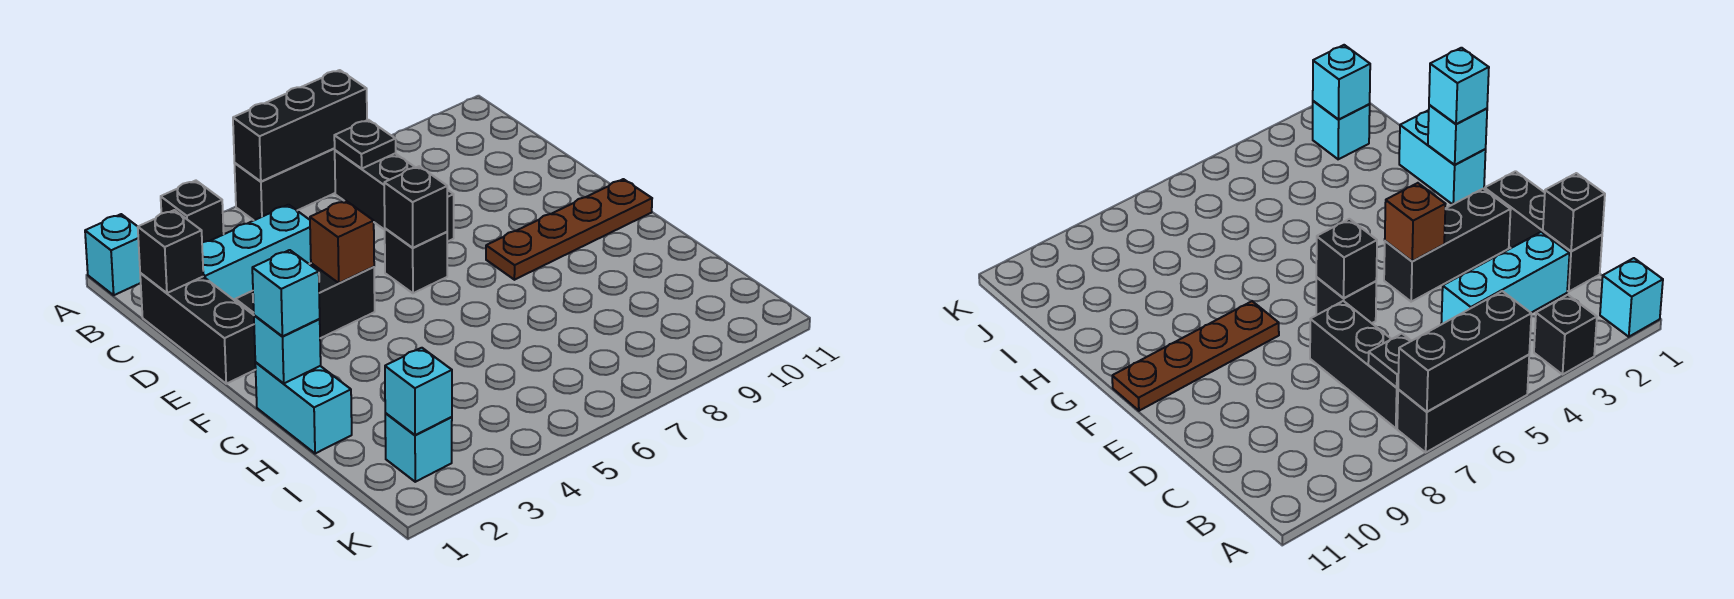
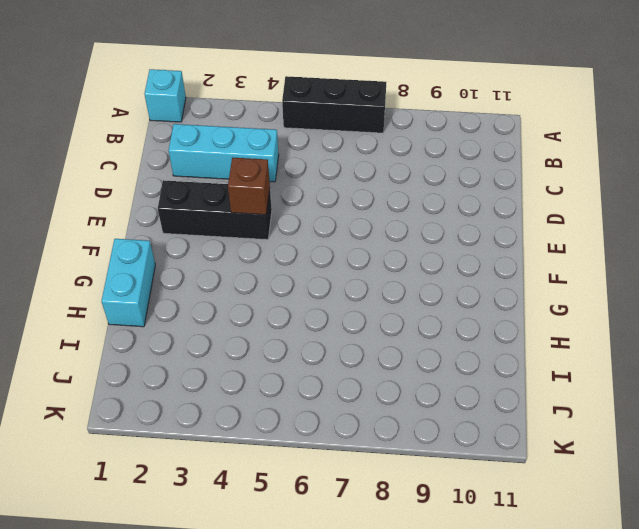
none -> black 1x1 brick [161,181,224,242]
none -> black 1x3 brick [335,150,454,242]
none -> black 1x3 brick [140,273,256,384]

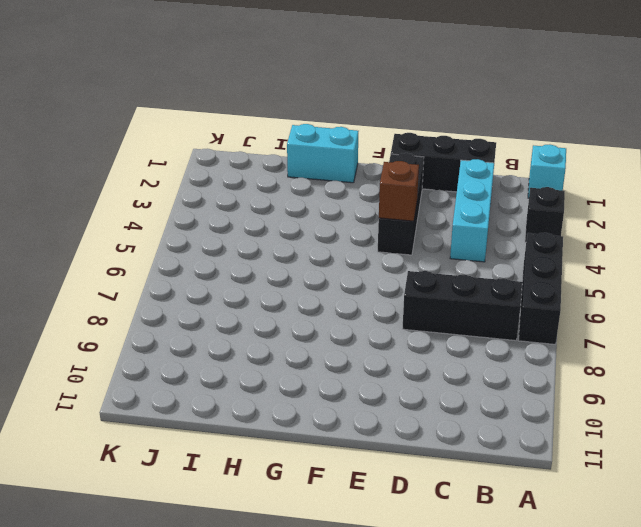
none -> black 1x1 brick [385,228,447,293]
none -> brown 1x4 plate [486,179,652,280]
none -> cyan 1x1 brick [385,413,452,482]

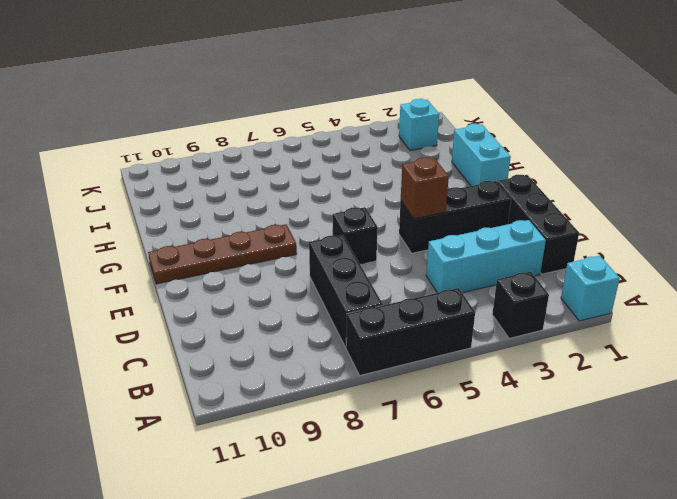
none -> black 1x3 brick [233,70,367,181]
none -> black 1x1 plate [334,120,396,168]
none -> black 1x1 brick [138,210,203,293]

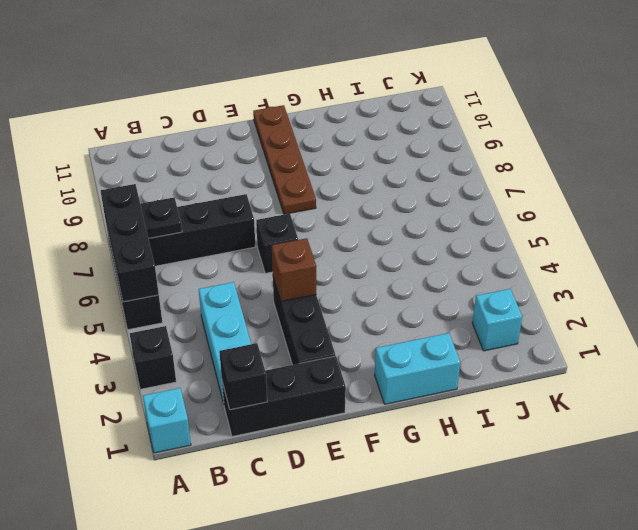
none -> black 1x1 brick [384,166,447,248]
none -> cyan 1x1 brick [254,315,321,384]
none -> cyan 1x1 brick [385,348,452,435]

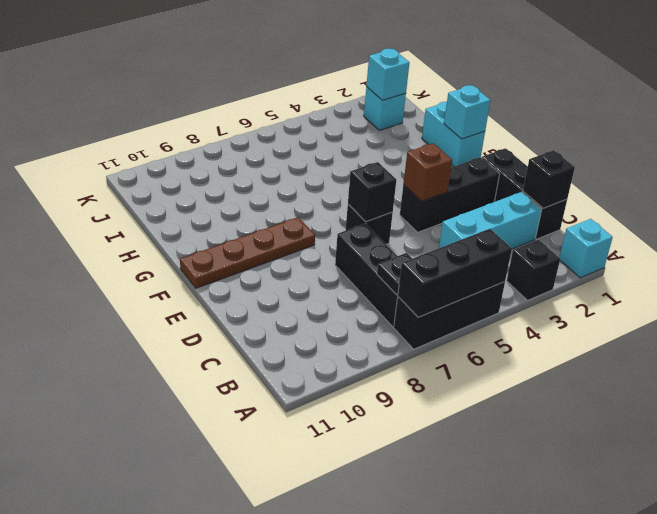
none -> cyan 1x1 brick [252,250,320,336]

